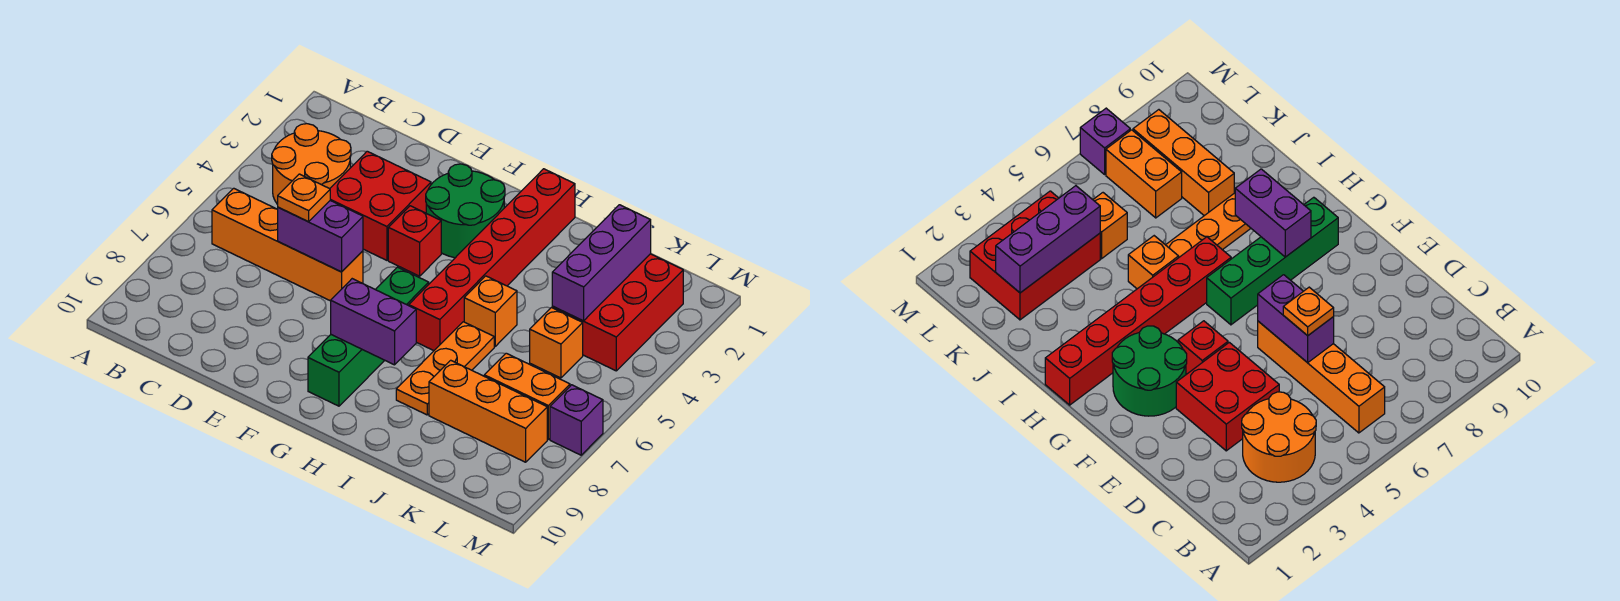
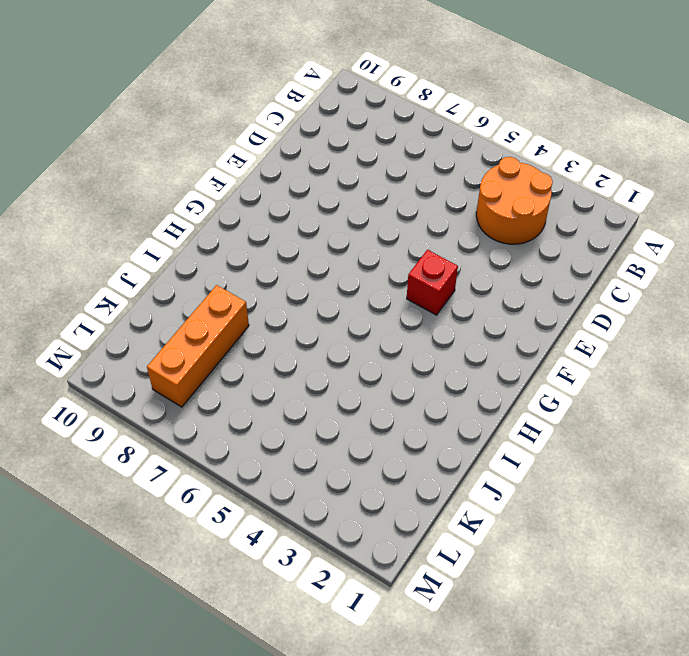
none -> orange 1x4 brick [212,188,363,301]
none -> red 2x2 brick [330,151,431,260]
none -> green 2x2 round brick [426,164,505,258]

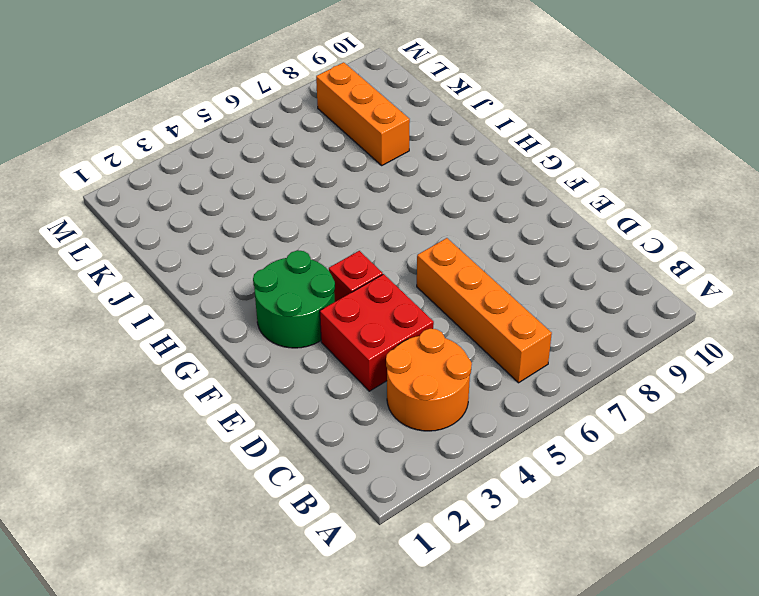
none -> green 1x4 brick [308,267,429,406]
none -> red 1x6 brick [409,169,575,351]
none -> orange 1x1 brick [464,276,517,346]

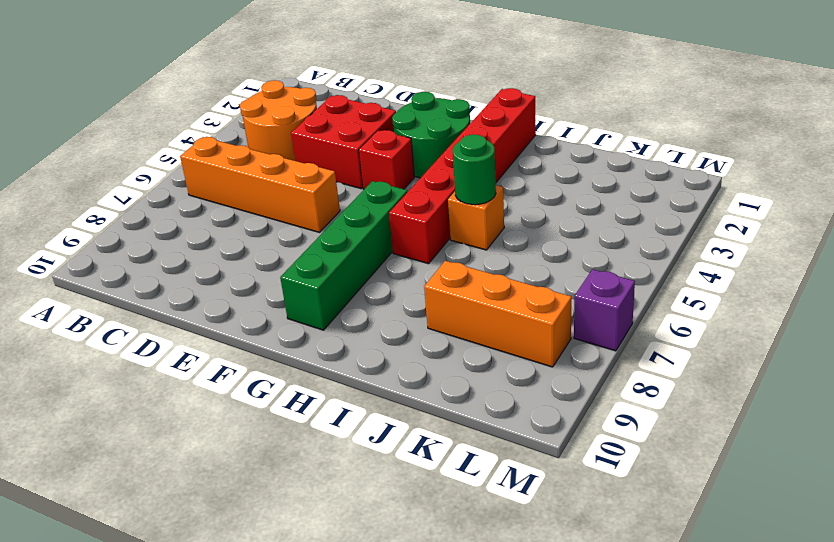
green 1x1 round brick [453,134,496,205] -> none
none -> orange 1x3 plate [396,322,494,415]
none -> red 2x3 brick [552,254,683,371]
none -> orange 1x1 brick [530,308,583,378]

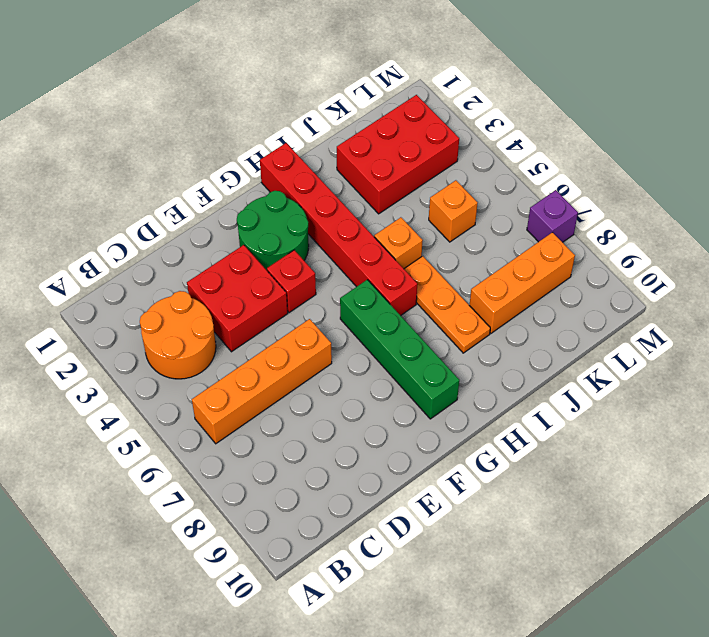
red 2x3 brick [337,95,459,214] -> red 2x3 brick turned to [552,254,683,371]
none -> orange 1x2 brick [484,353,570,439]
none -> purple 1x2 brick [278,201,363,272]
none -> purple 1x2 brick [331,279,416,365]

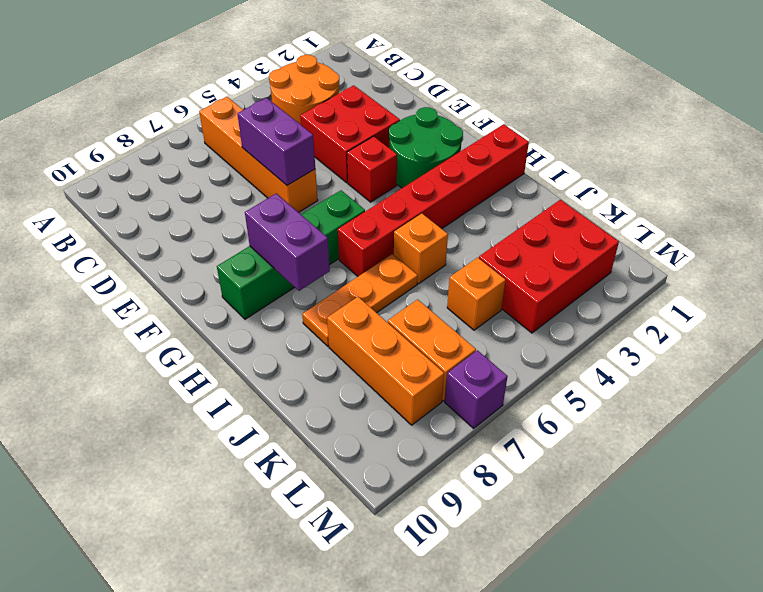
none -> purple 1x3 brick [552,205,651,321]
none -> orange 1x1 plate [278,174,330,222]

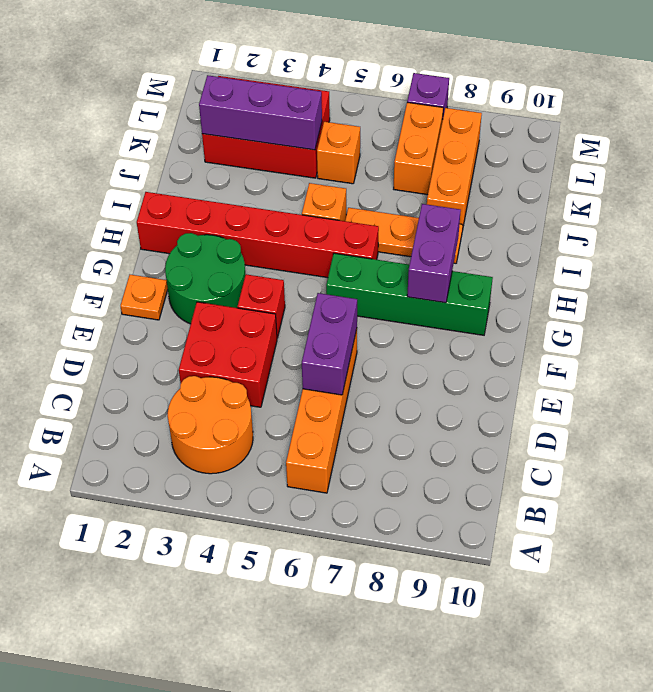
orange 1x1 plate [120,275,168,320] -> orange 1x1 plate moved to [278,174,330,222]

